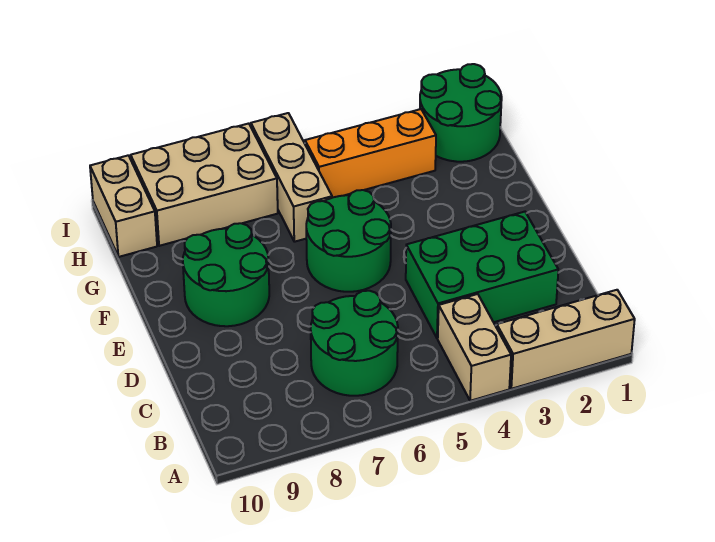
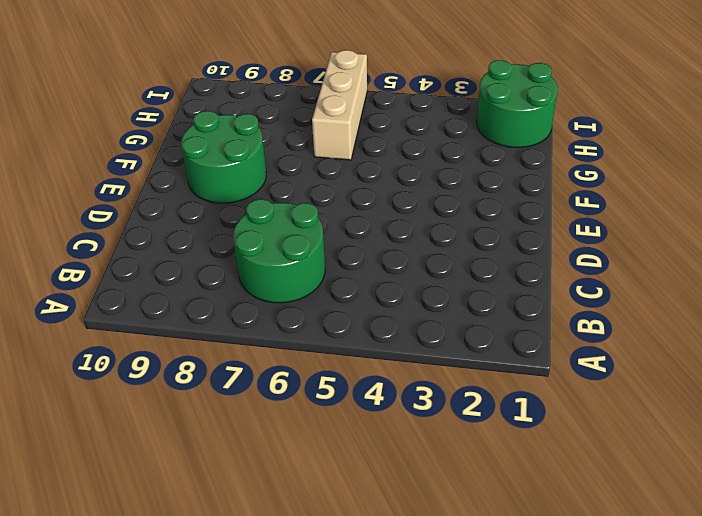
none -> tan 1x3 brick [497,290,635,389]
none -> tan 1x2 brick [438,294,511,401]

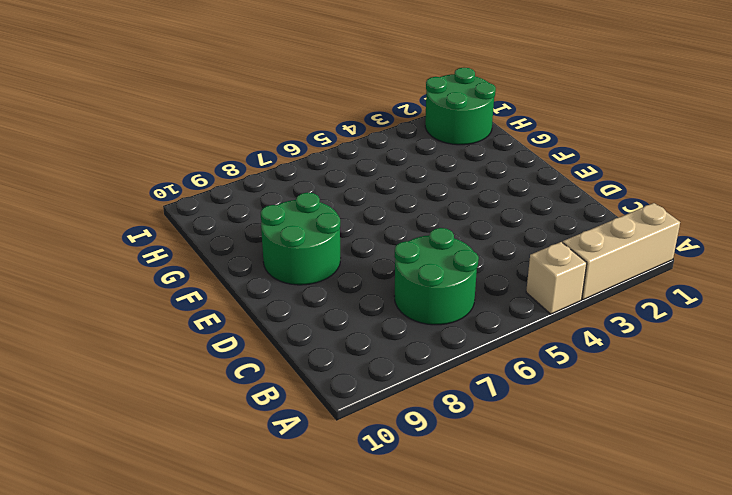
tan 1x1 brick [526,242,587,314] -> tan 1x2 brick [438,294,511,401]
none -> green 2x3 brick [406,212,558,338]
none -> green 2x2 round brick [306,190,391,292]

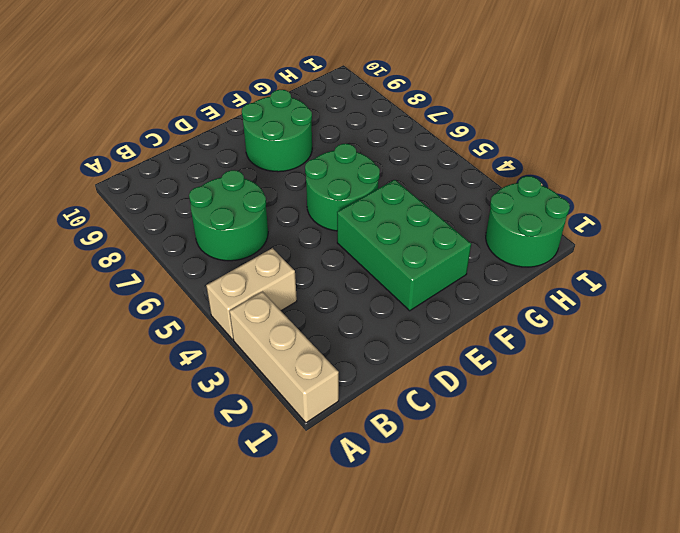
green 2x3 brick [337,180,471,311] -> green 2x3 brick moved to [406,212,558,338]
none -> tan 1x3 brick [251,113,332,242]
none -> orange 1x3 brick [305,109,436,198]

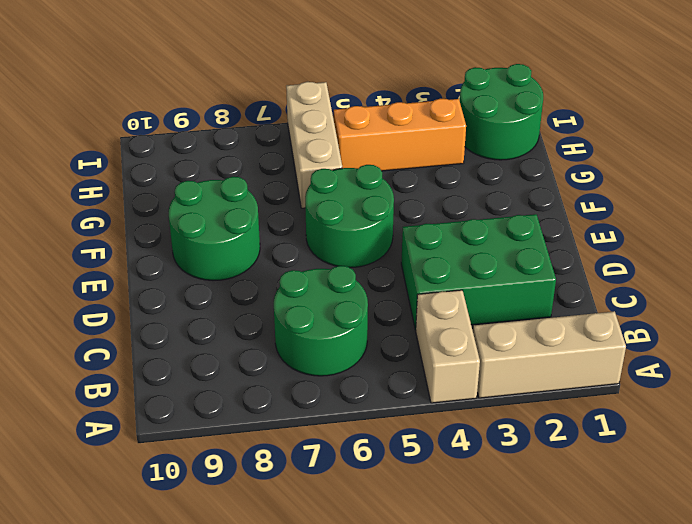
none -> tan 2x3 brick [131,123,278,246]
none -> tan 1x2 brick [90,155,157,257]

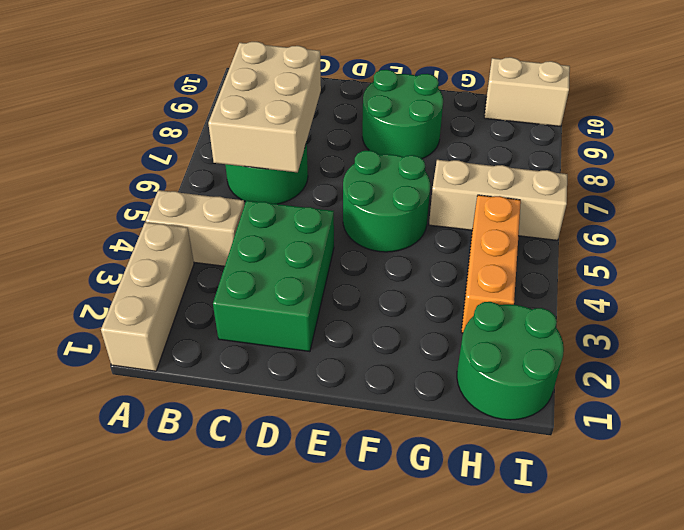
tan 2x3 brick [208,42,321,172] -> tan 2x3 brick moved to [131,123,278,246]

